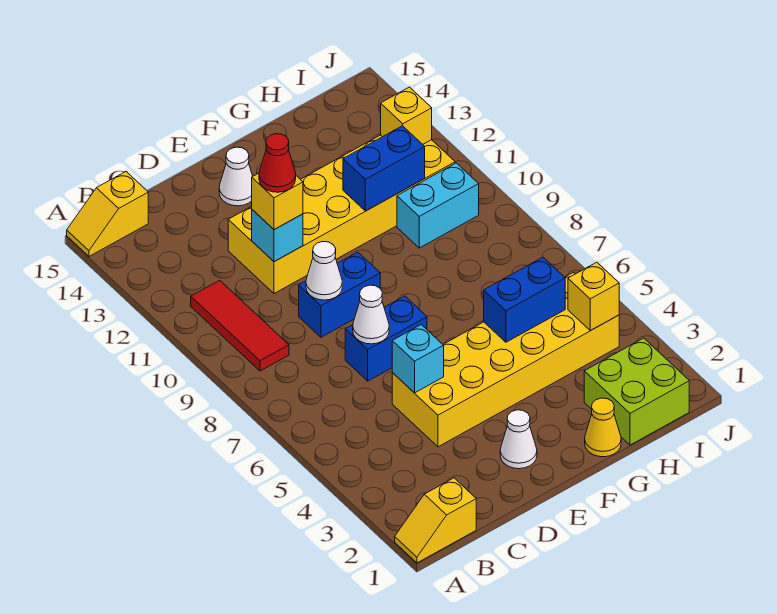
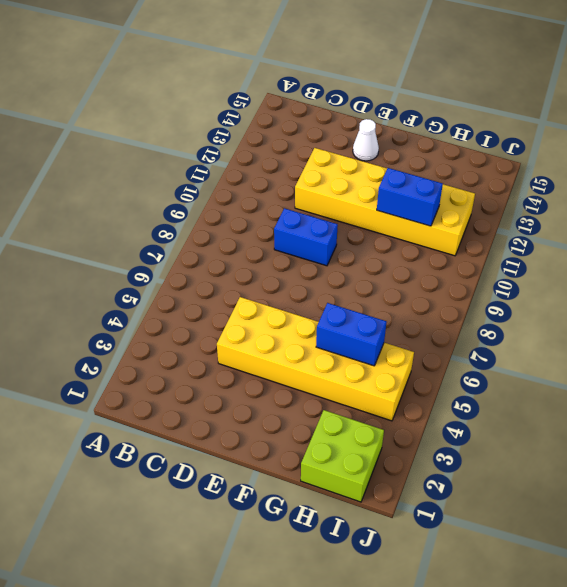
none -> yellow 1x2 slope [395,478,476,563]
none -> yellow 1x2 slope [67,172,148,256]
none -> red 1x3 tile [191,280,289,371]

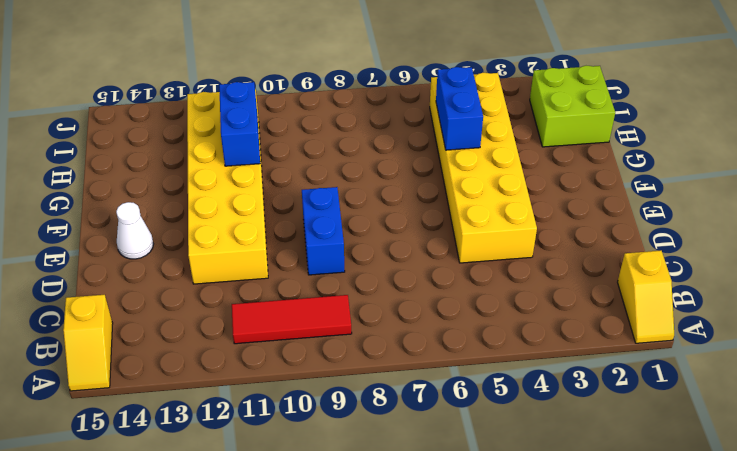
none -> blue 1x2 brick [345,296,427,381]
none -> white 1x1 cone [500,410,537,469]
none -> yellow 1x1 cone [585,398,621,457]

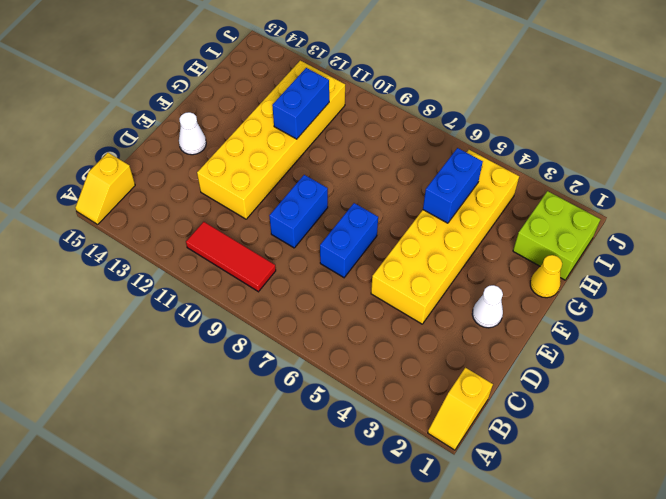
none -> cyan 1x2 brick [397,163,479,248]
none -> cyan 1x1 brick [392,325,444,393]
none -> white 1x1 cone [353,285,389,344]

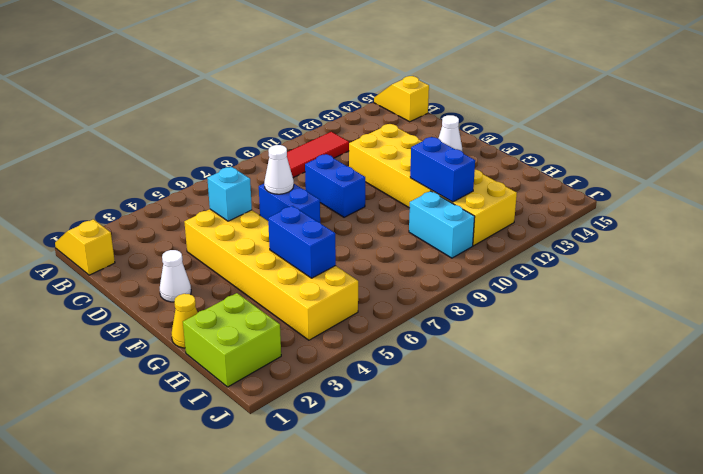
none -> white 1x1 cone [306,242,342,300]
none -> cyan 1x1 brick [252,210,303,262]
none -> yellow 1x1 brick [568,262,619,331]

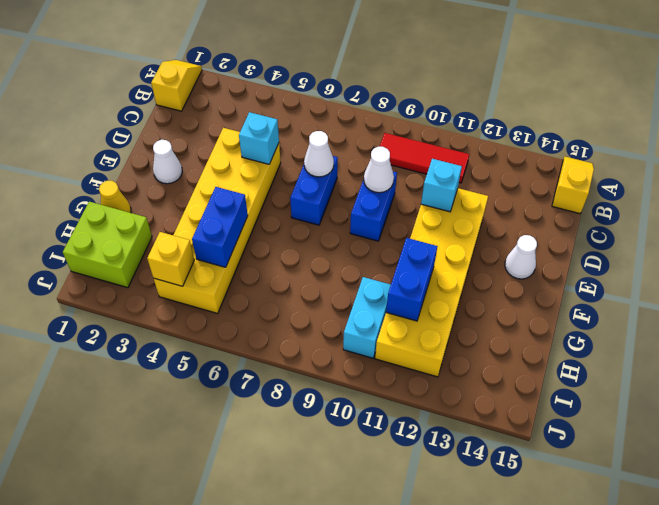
none -> yellow 1x1 brick [381,87,432,144]
none -> yellow 1x1 brick [252,173,303,230]
none -> red 1x1 cone [259,134,296,192]

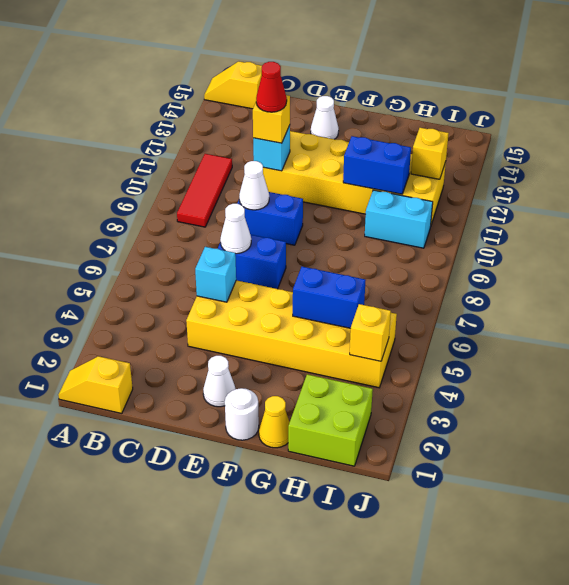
white 1x1 round brick [225,388,259,440] -> none

